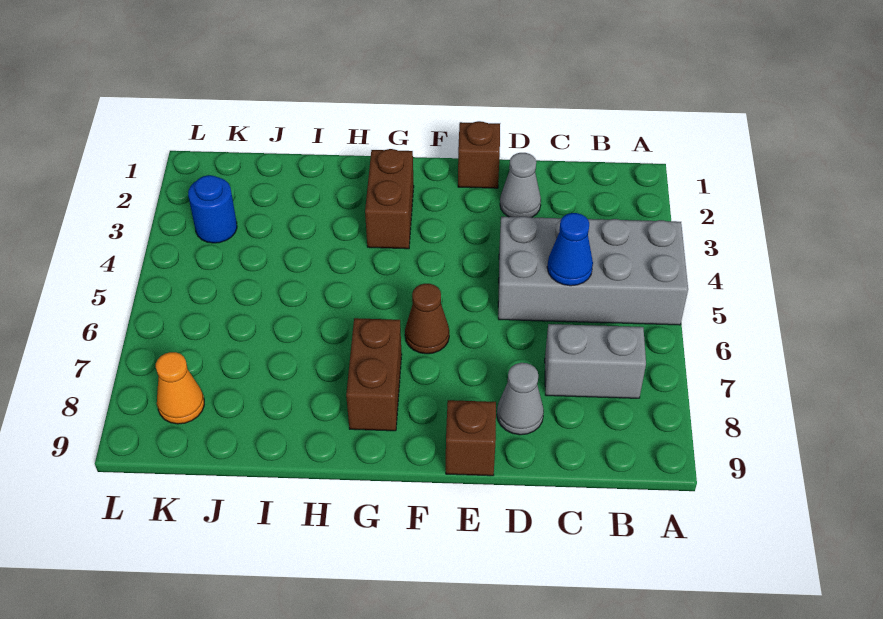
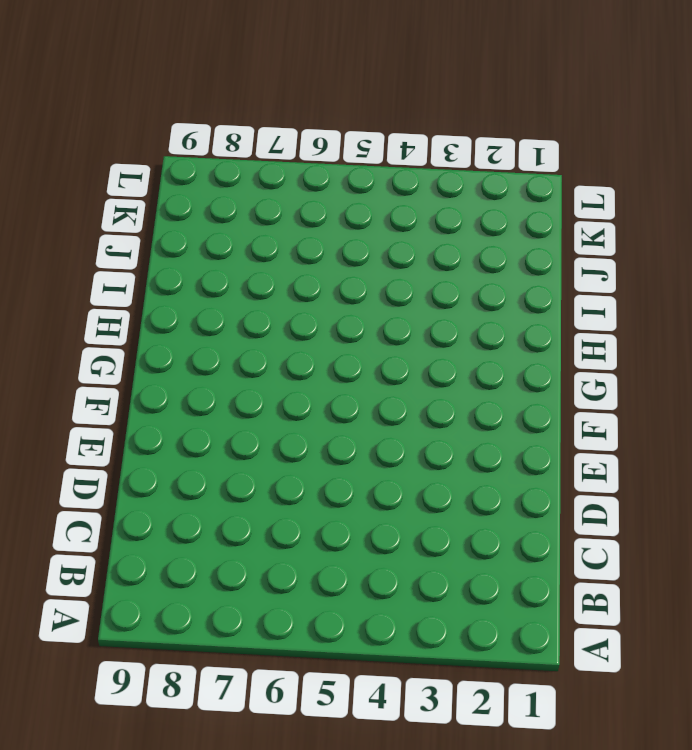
none -> grey 2x4 brick [498,217,688,325]
none -> grey 1x2 brick [545,324,646,398]
none -> grey 1x1 cone [500,153,541,217]

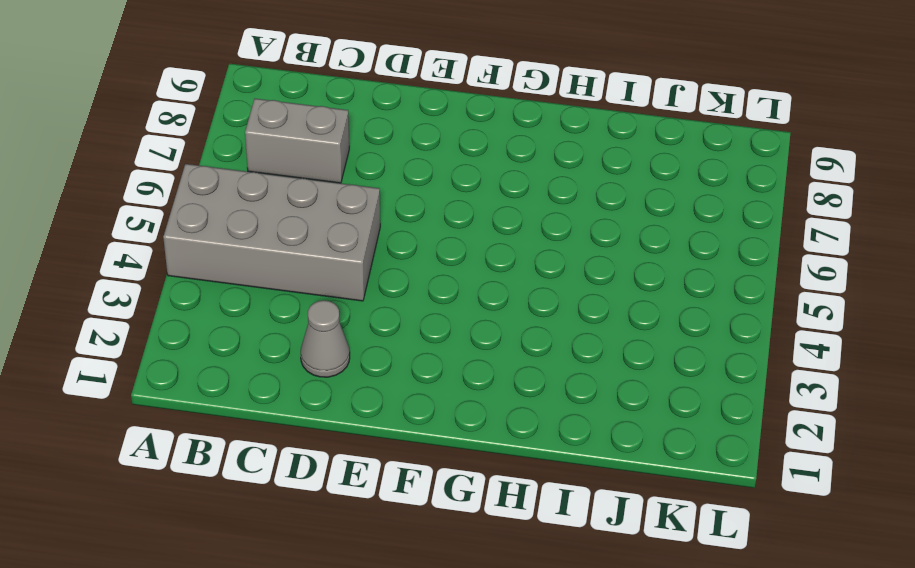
none -> grey 1x1 cone [497,363,544,435]
none -> brown 1x1 brick [458,121,500,188]
none -> brown 1x1 brick [446,400,496,476]

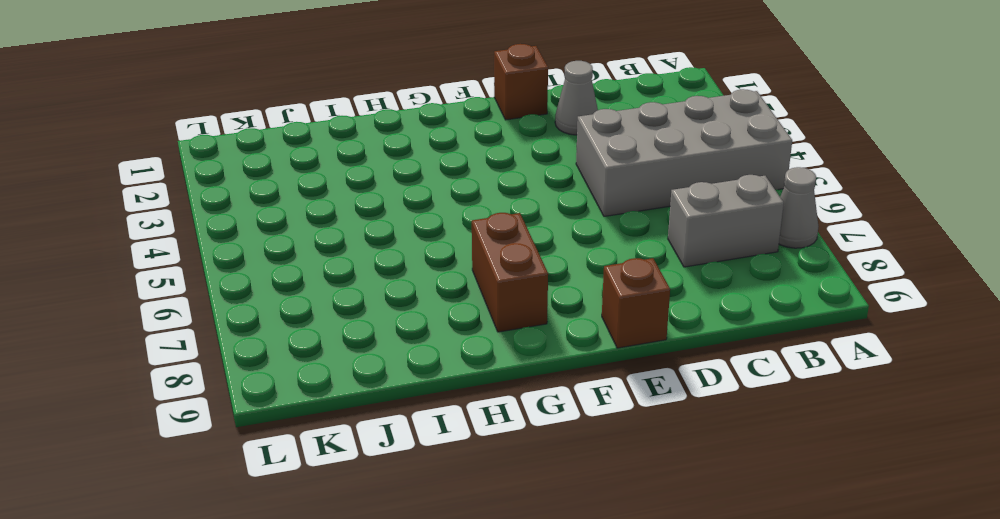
grey 1x1 cone [779,167,819,248] -> grey 1x1 cone moved to [497,363,544,435]
none -> brown 1x1 cone [405,284,449,354]
none -> brown 1x2 brick [365,149,414,249]
none -> blue 1x1 round brick [188,175,237,243]

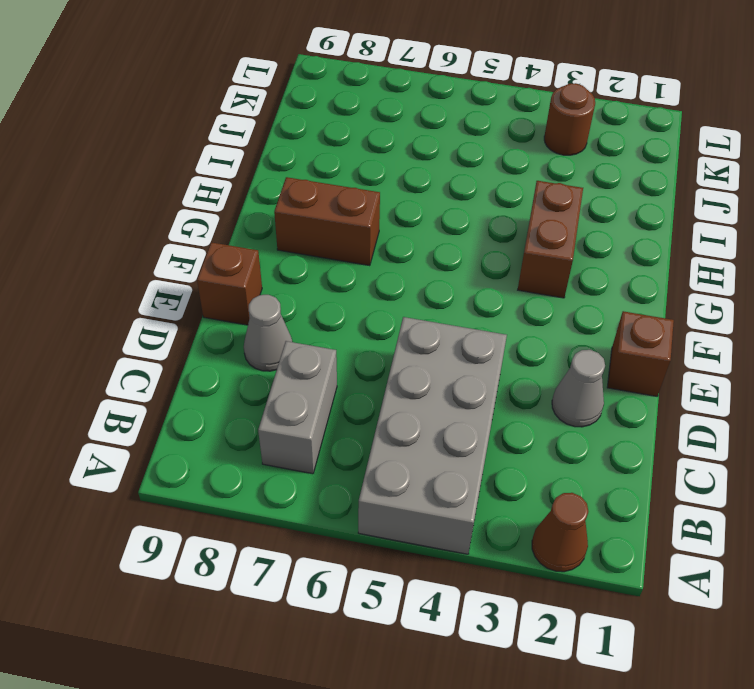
brown 1x1 cone [532,493,588,572] -> brown 1x1 cone moved to [405,284,449,354]
brown 1x2 brick [518,181,583,298] -> brown 1x2 brick turned to [365,149,414,249]
brown 1x1 round brick [544,83,595,155] -> blue 1x1 round brick [188,175,237,243]
none -> orange 1x1 cone [156,352,204,424]
none -> blue 1x1 cone [547,213,593,286]

